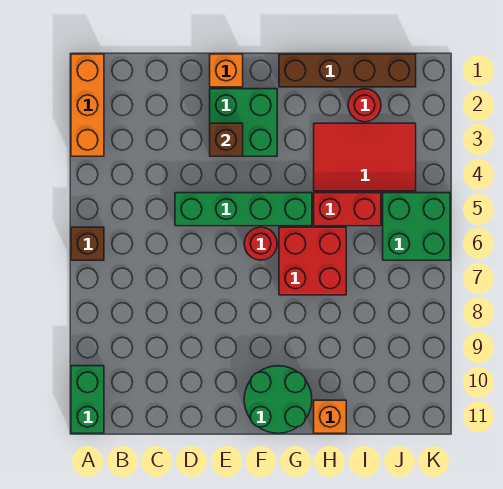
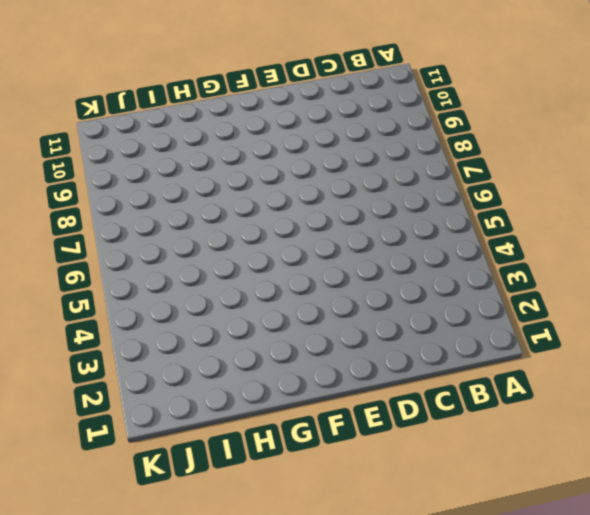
none -> orange 1x3 brick [71,54,104,156]
none -> brown 1x1 brick [71,227,104,260]
none -> green 1x2 brick [71,366,104,433]

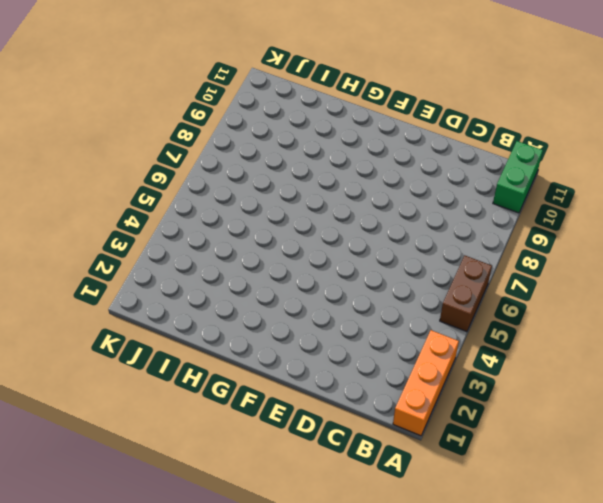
brown 1x2 brick [440,256,492,332] -> brown 1x1 brick [71,227,104,260]
none -> green 1x4 brick [175,193,312,226]
none -> orange 1x1 brick [210,54,243,87]
none -> green 2x2 brick [210,89,277,156]

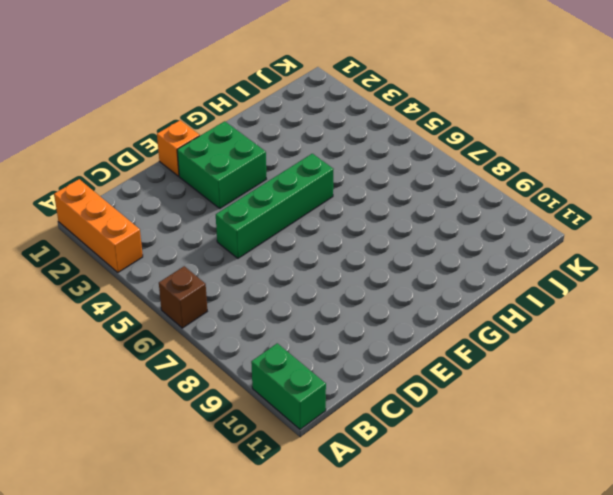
none -> red 1x1 round brick [244,227,277,260]
none -> green 2x2 round brick [244,366,312,433]
none -> brown 1x4 brick [279,54,416,87]

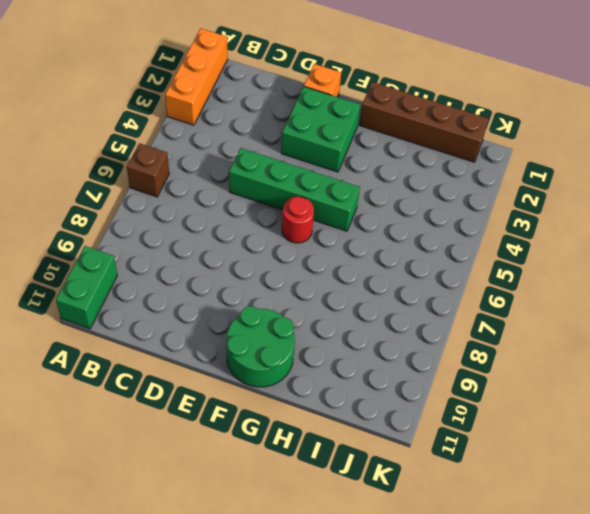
none -> red 2x2 brick [279,227,346,295]
none -> red 2x3 tile [314,123,416,191]
none -> red 1x2 brick [314,193,381,226]

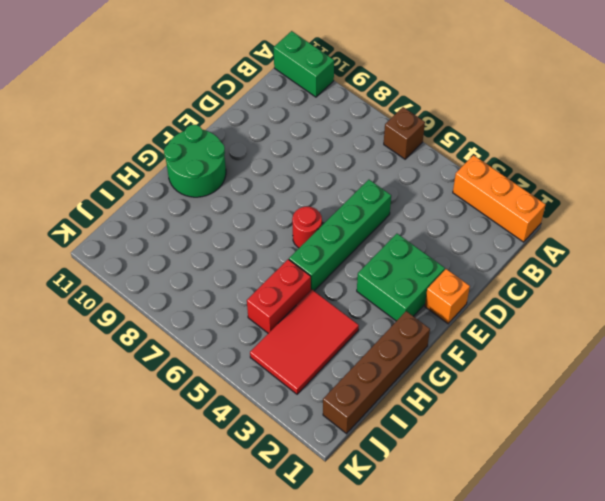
none -> red 2x2 brick [279,227,346,295]
none -> orange 1x1 brick [314,400,346,433]
none -> red 1x1 round brick [348,89,381,122]

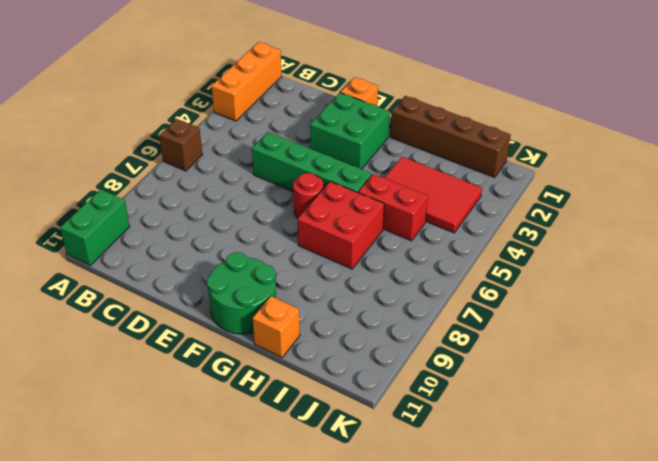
none -> red 1x1 round brick [348,89,381,122]
none -> green 2x2 brick [383,193,450,260]
none -> brown 1x1 brick [210,123,243,156]

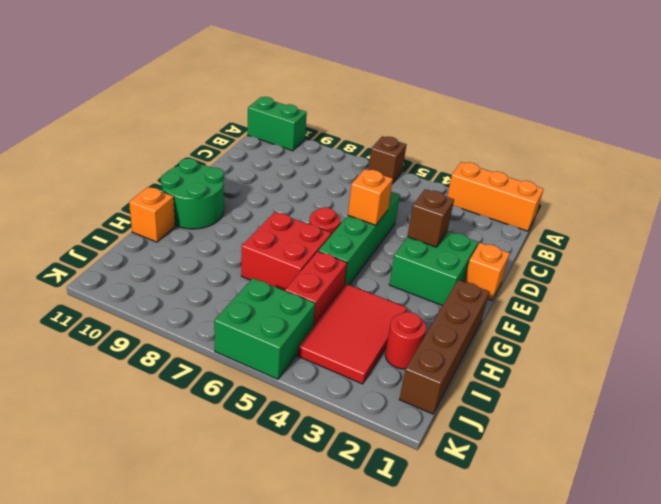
orange 1x1 brick [348,169,393,225] -> none

